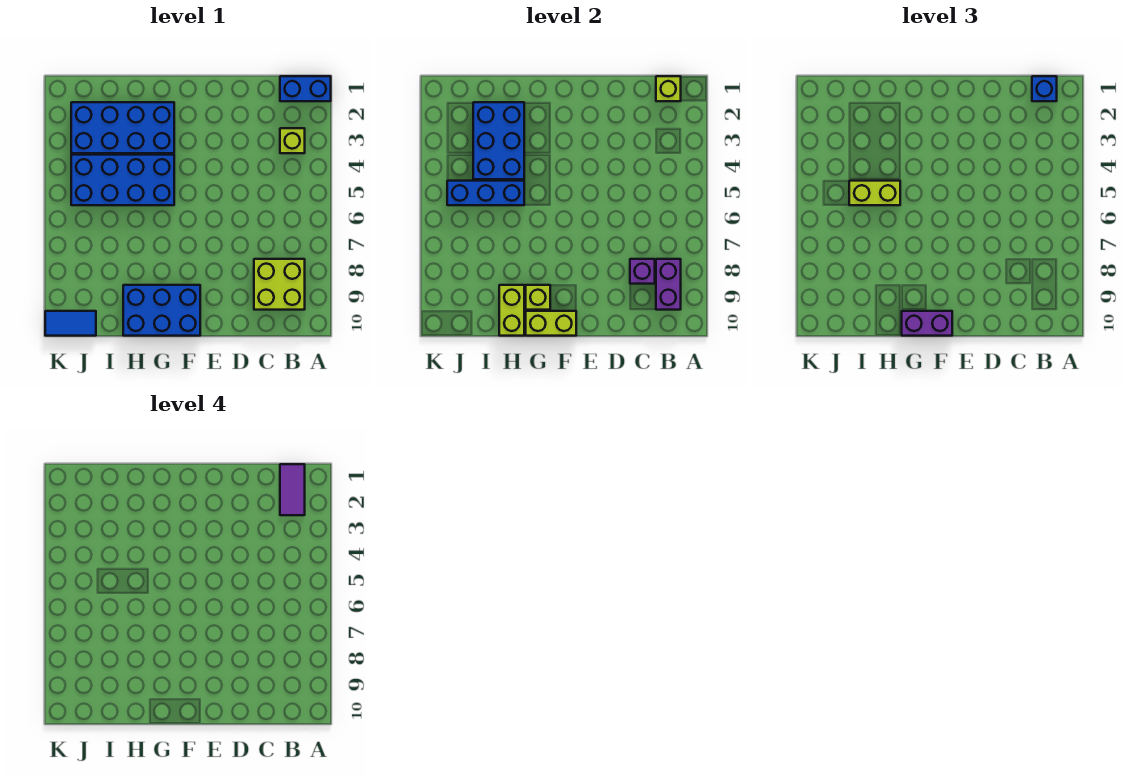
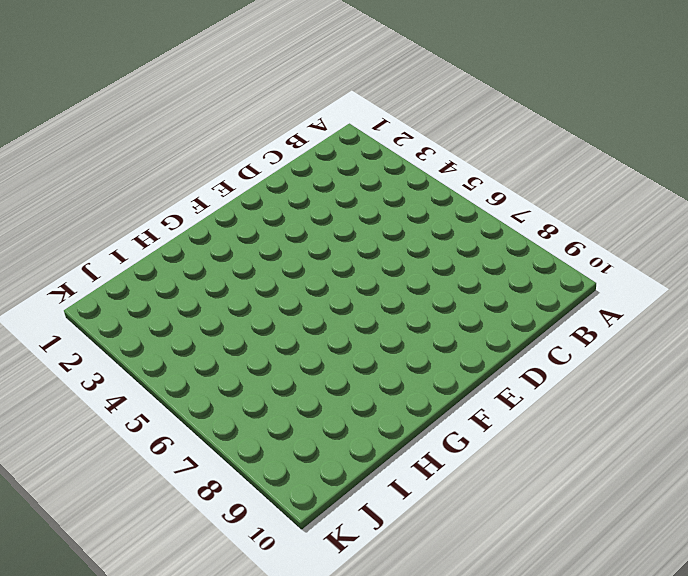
none -> blue 1x2 brick [280,76,331,101]
none -> lime 1x1 brick [280,128,305,153]
none -> lime 2x2 brick [254,259,305,310]

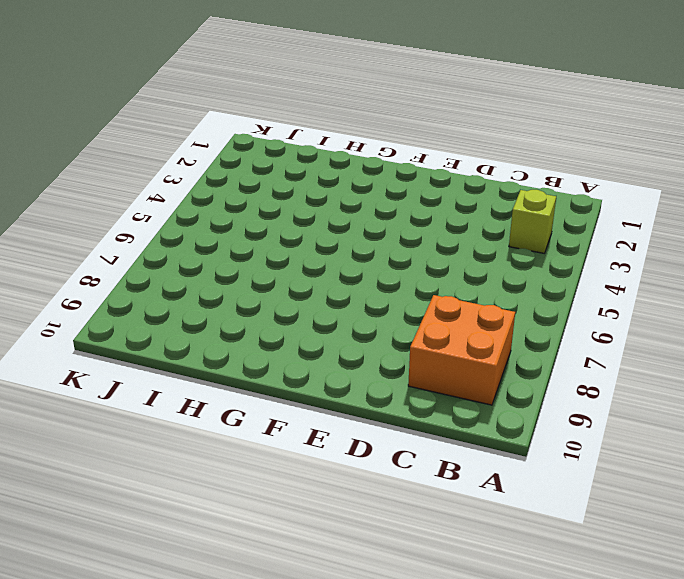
orange 2x2 brick [408,295,515,405] -> lime 2x2 brick [254,259,305,310]
none -> blue 1x2 brick [280,76,331,101]
none -> blue 2x3 brick [123,285,200,336]
none -> blue 2x4 brick [71,102,174,153]

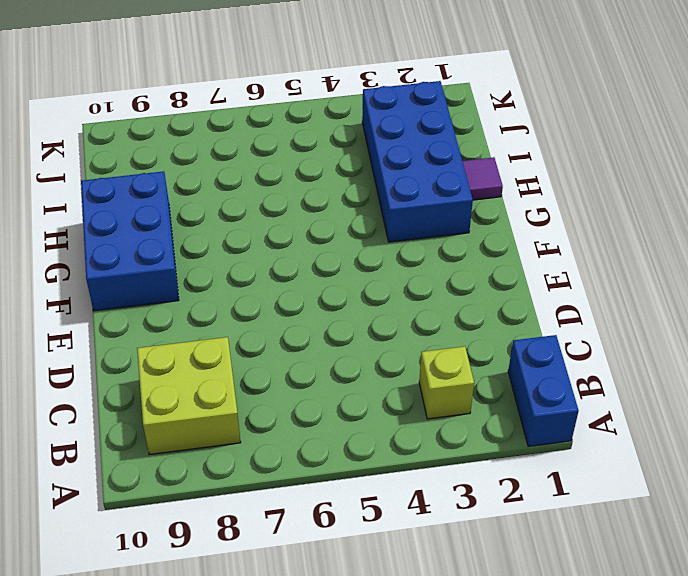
purple 1x1 tile [462,157,503,200] -> none
none -> blue 2x4 brick [71,155,174,205]
none -> blue 1x2 tile [45,311,96,336]
none -> lime 1x1 brick [656,76,681,101]

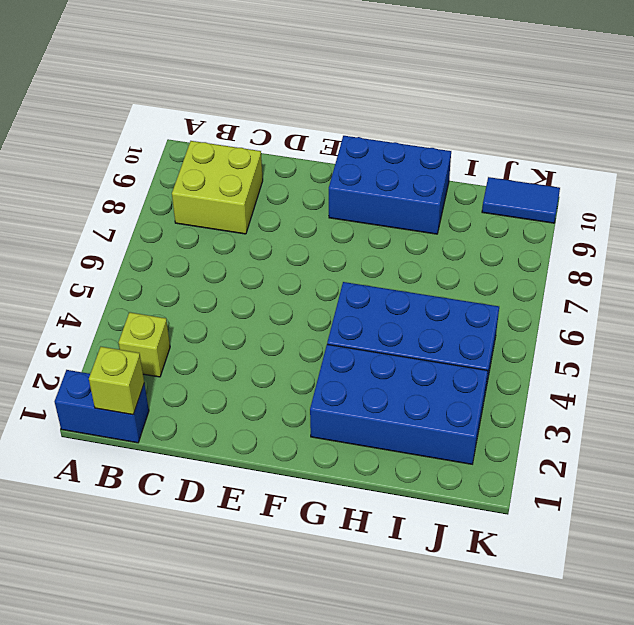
none -> purple 1x2 brick [656,259,681,310]
none -> purple 1x1 brick [630,259,655,284]
none -> lime 1x2 brick [526,311,576,336]

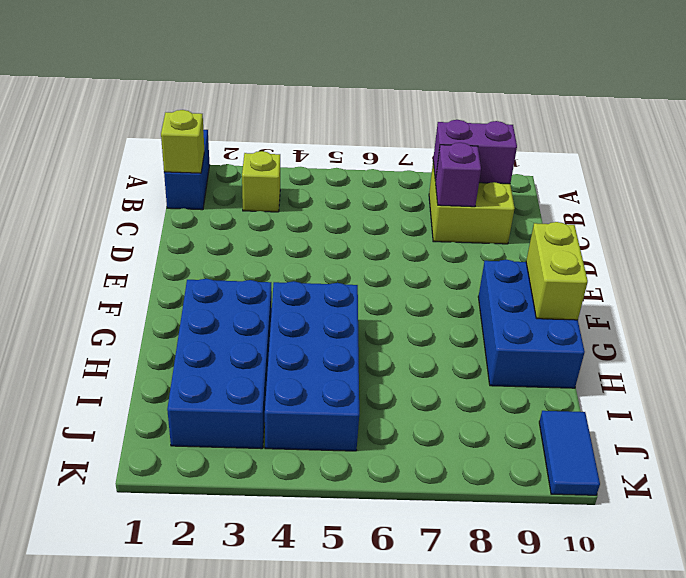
none -> lime 1x1 brick [526,285,550,310]
none -> blue 2x3 brick [473,102,524,179]
none -> blue 1x3 brick [447,181,524,205]

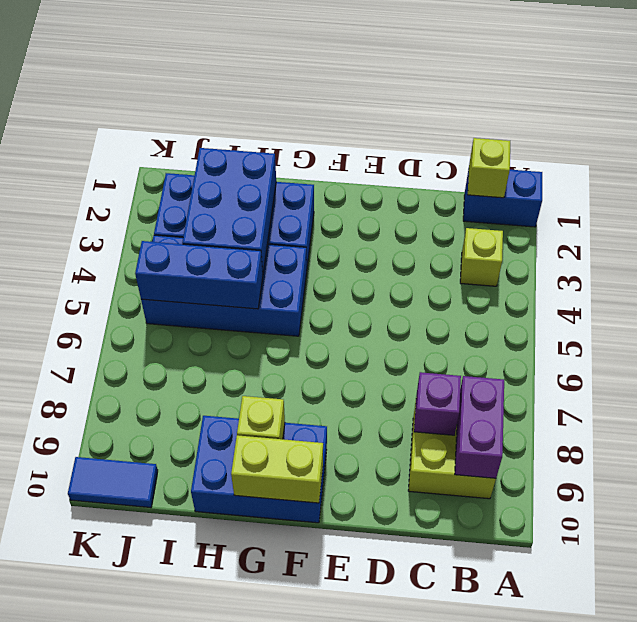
none -> lime 1x2 brick [499,285,524,336]
none -> blue 1x1 brick [1032,76,1057,101]
none -> purple 1x2 brick [902,311,952,336]

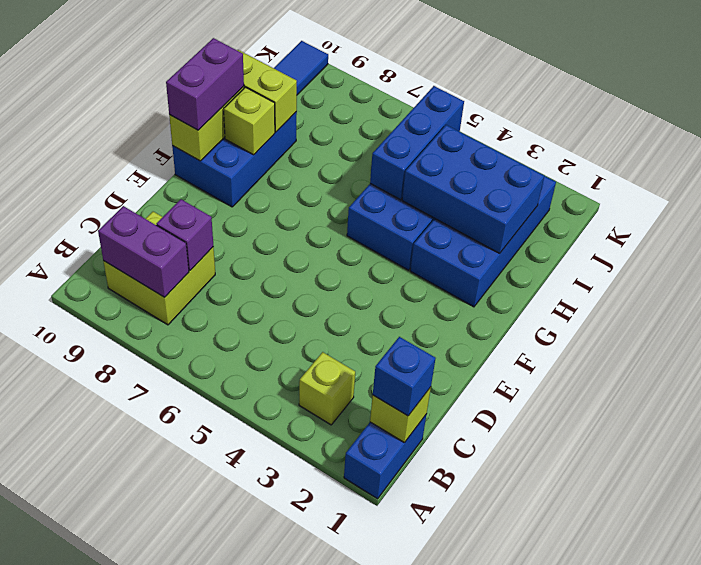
none -> lime 1x2 brick [849,181,900,205]
none -> purple 1x2 tile [280,464,305,515]

